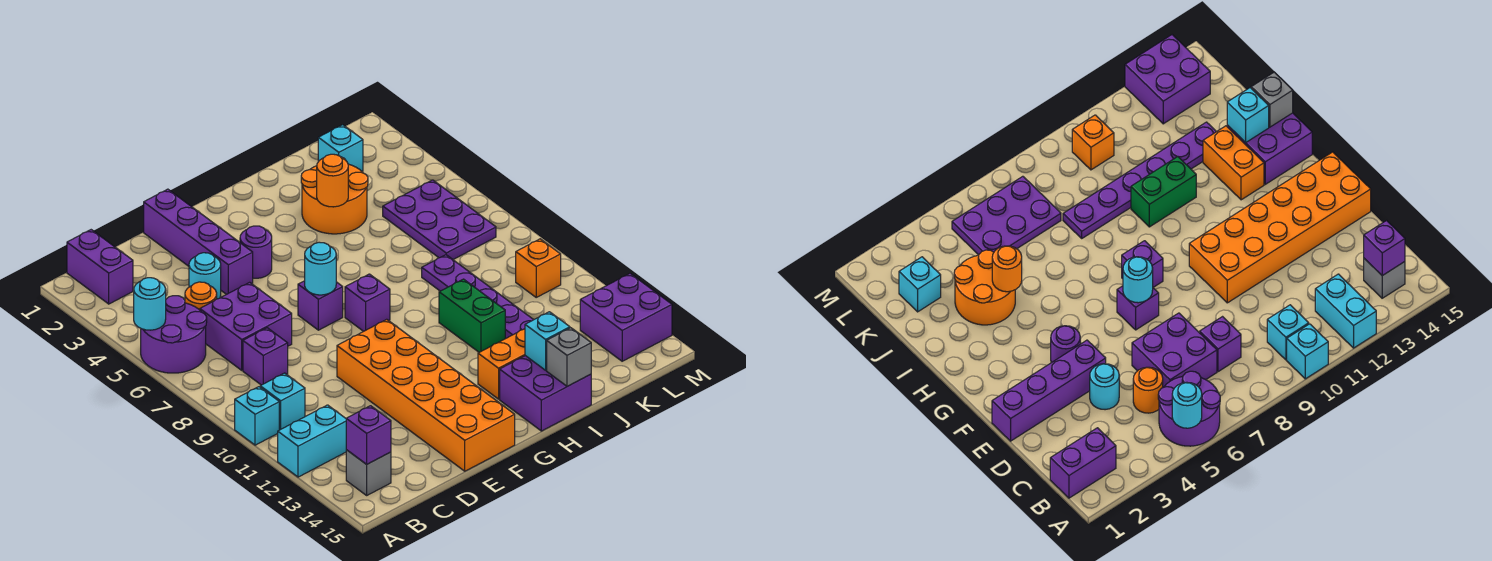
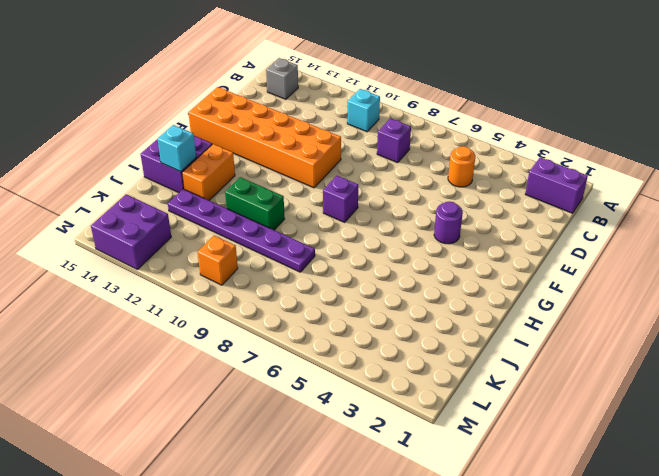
none -> purple 2x2 round brick [141,296,207,373]
none -> cyan 1x1 brick [235,387,279,445]
none -> cyan 1x2 brick [278,405,346,477]
none -> purple 2x2 brick [200,282,292,370]

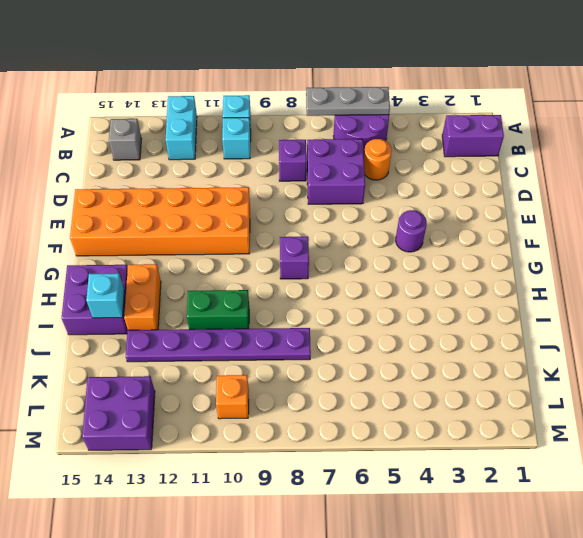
grey 1x3 plate [306,87,390,116] -> cyan 1x1 round brick [134,278,166,330]
none -> cyan 1x1 round brick [189,253,221,299]
none -> purple 1x4 brick [144,189,253,294]
none -> purple 1x1 brick [298,281,343,330]
none -> orange 2x2 round brick [301,157,368,234]

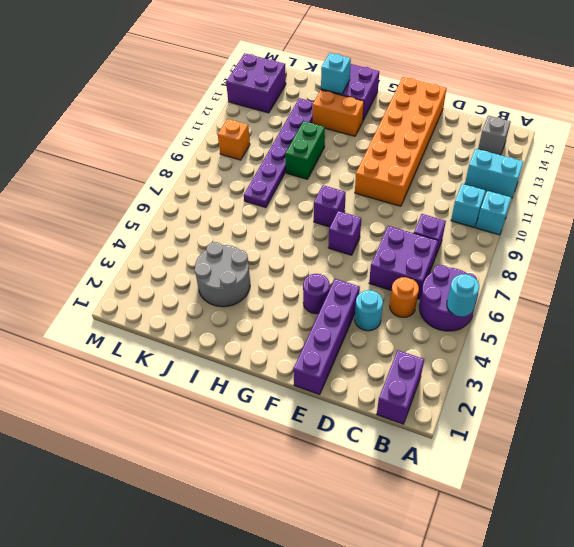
grey 2x2 round brick [194,242,250,307] -> orange 2x2 round brick [301,157,368,234]
none -> cyan 1x1 brick [318,125,363,171]
none -> purple 2x3 plate [383,180,496,259]
none -> purple 1x1 brick [346,406,391,464]
none -> cyan 1x1 round brick [305,242,336,295]

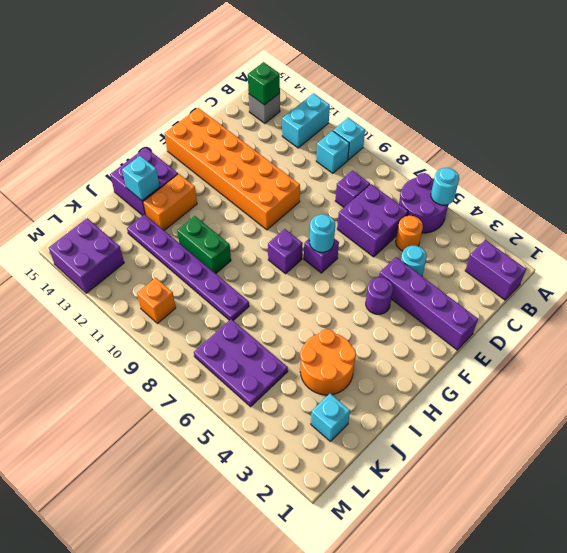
green 1x1 brick [248,62,280,105] -> purple 1x1 brick [346,406,391,464]
none -> orange 1x1 round brick [317,154,348,207]
none -> grey 1x1 brick [547,328,591,386]

